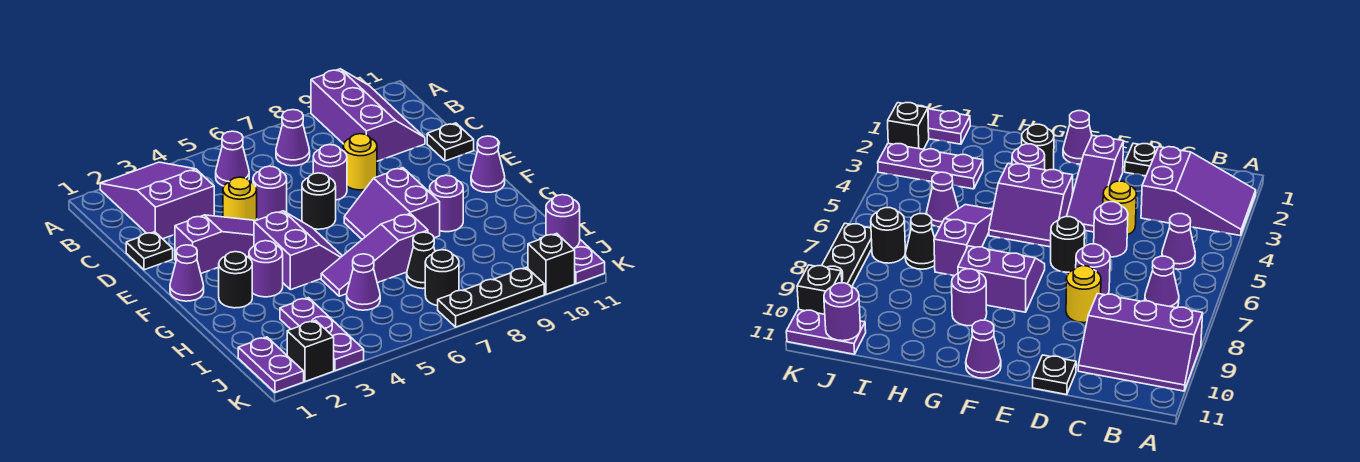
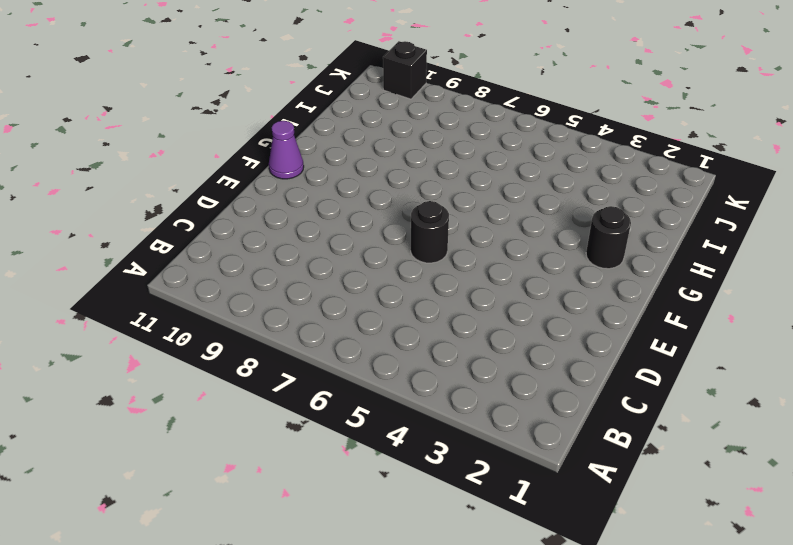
none -> purple 2x3 slope [100,162,214,239]
none -> purple 2x3 slope [311,69,425,161]
none -> purple 1x1 cone [216,131,249,186]
none -> purple 1x1 cone [276,110,310,166]

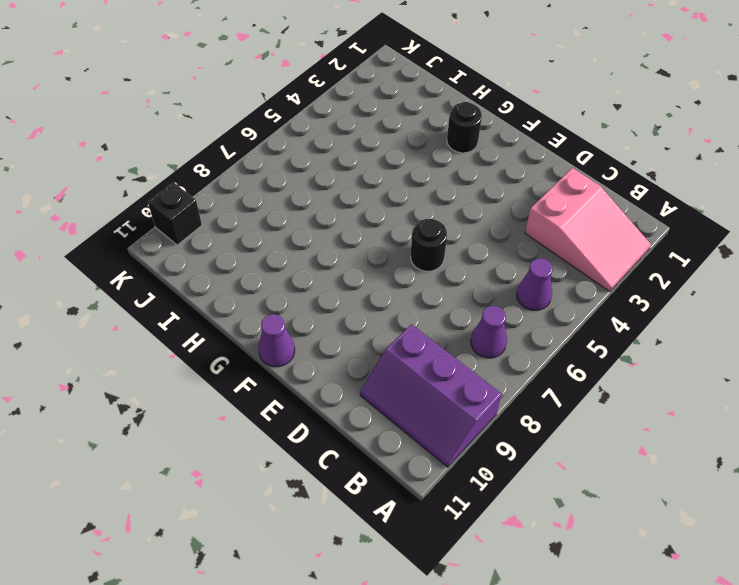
pink 2x3 slope [525,168,651,292] -> purple 2x3 slope [100,162,214,239]
none -> black 1x1 plate [126,232,173,270]
none -> yellow 1x1 round brick [223,177,257,221]
none -> purple 1x1 round brick [253,166,287,220]
none -> purple 1x1 round brick [313,145,347,200]

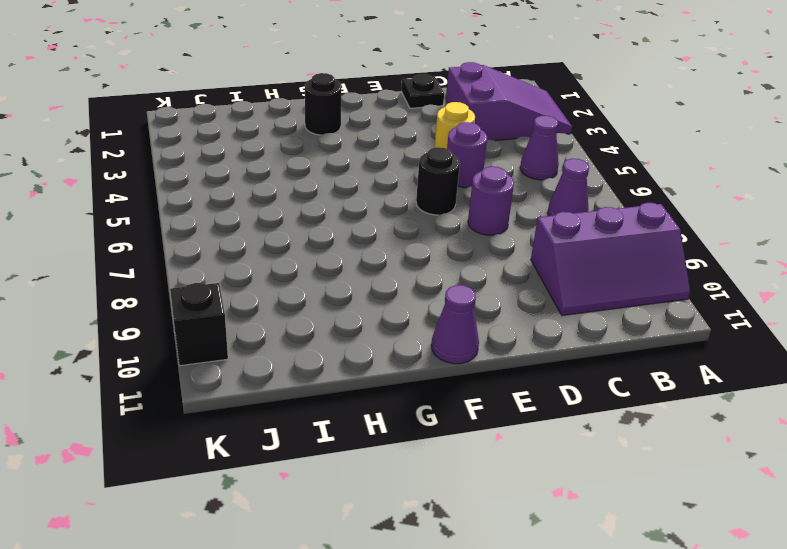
none -> yellow 1x1 round brick [343,134,377,190]
none -> black 1x1 plate [427,123,474,161]
none -> purple 1x3 slope [175,215,255,273]
none -> purple 1x1 cone [170,245,204,301]

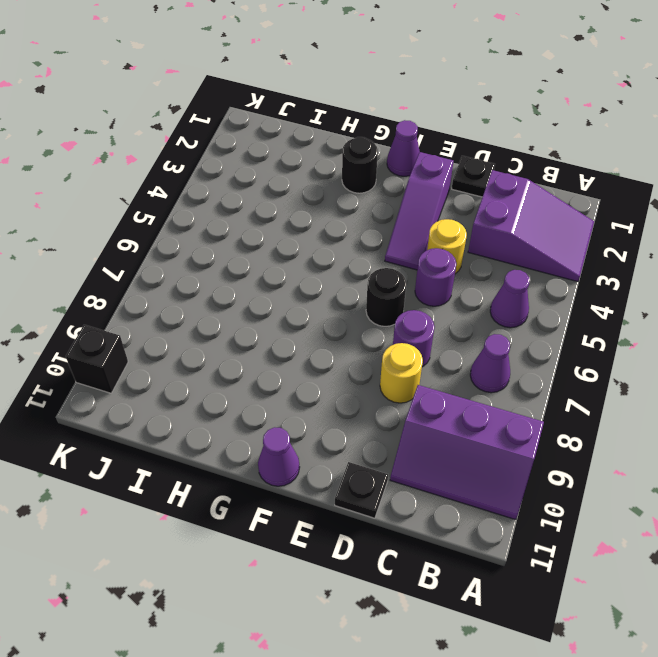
none -> purple 2x2 slope [254,211,342,290]
none -> purple 2x2 slope [344,168,440,239]
none -> purple 1x1 round brick [249,241,283,297]
none -> purple 1x1 round brick [430,175,463,232]

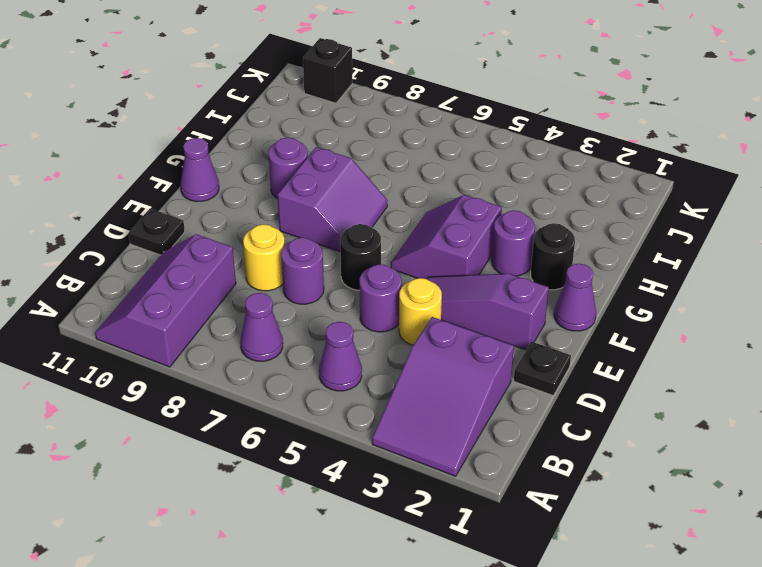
none -> purple 1x3 slope [321,214,428,296]
none -> purple 1x3 plate [280,298,364,371]
none -> purple 1x1 cone [347,254,380,310]
none -> black 1x1 cone [407,232,435,289]

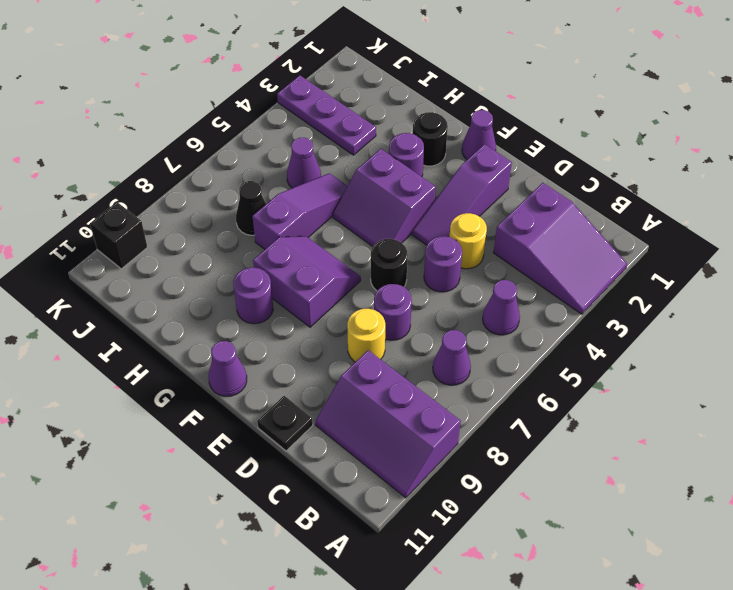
none -> black 1x1 plate [126,232,173,270]
none -> purple 1x2 plate [238,337,304,392]
none -> black 1x1 round brick [425,250,459,306]
none -> purple 1x2 plate [540,238,605,284]

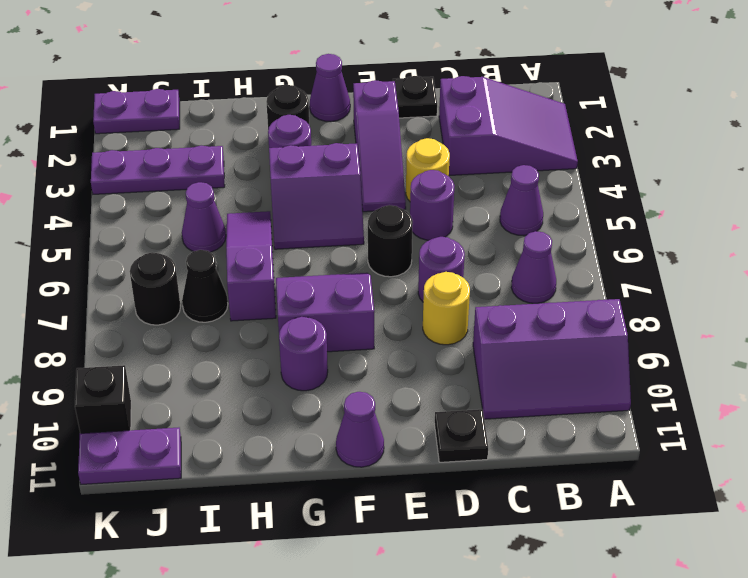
none -> black 1x1 brick [287,321,334,382]
none -> black 1x3 plate [438,267,544,327]
none -> purple 1x1 round brick [546,195,580,249]

